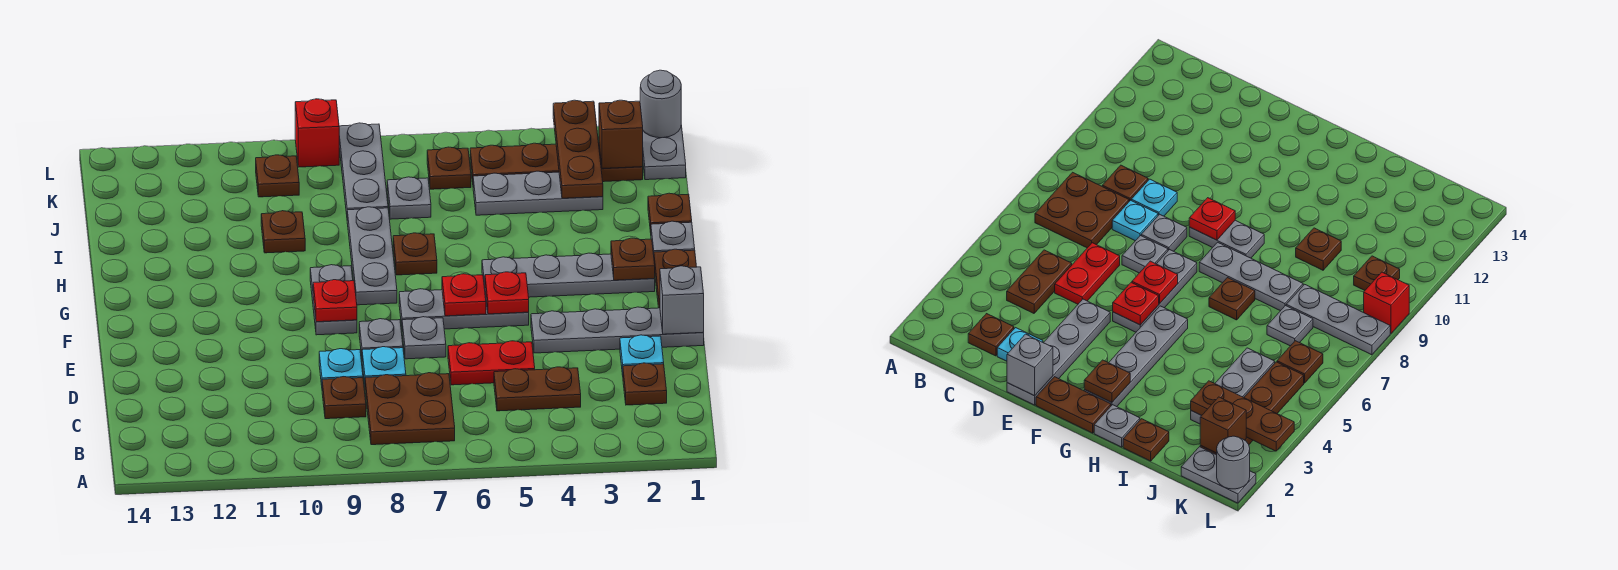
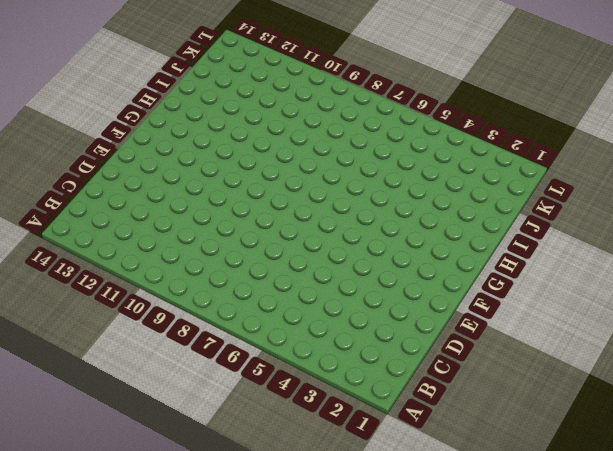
none -> brown 2x2 plate [365,373,455,445]
none -> brown 1x1 plate [623,363,667,405]
none -> brown 1x2 plate [494,367,581,411]
none -> brown 1x1 plate [322,377,366,419]

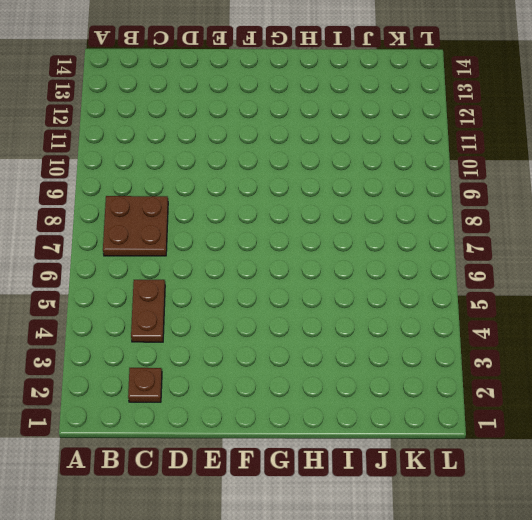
none -> brown 1x1 plate [322,377,366,419]
none -> cyan 1x1 plate [620,335,664,375]
none -> red 1x2 plate [448,341,535,385]
none -> cyan 1x1 plate [362,347,406,384]

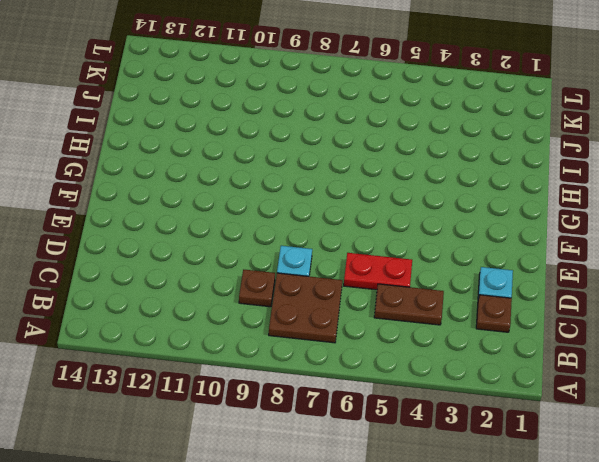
none -> cyan 1x1 plate [319,349,363,385]
none -> grey 1x4 plate [531,307,704,353]
none -> grey 1x1 plate [402,317,446,359]
none -> grey 1x1 plate [359,319,403,356]

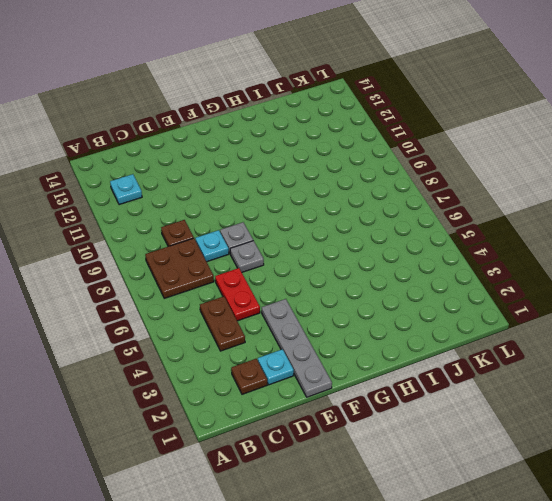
cyan 1x1 plate [110,174,142,205] -> cyan 1x1 plate moved to [319,349,363,385]
none -> brown 1x2 plate [654,249,697,308]
none -> grey 1x3 plate [399,288,529,329]
none -> grey 1x2 plate [310,265,357,335]
none -> grey 1x4 plate [482,253,655,297]

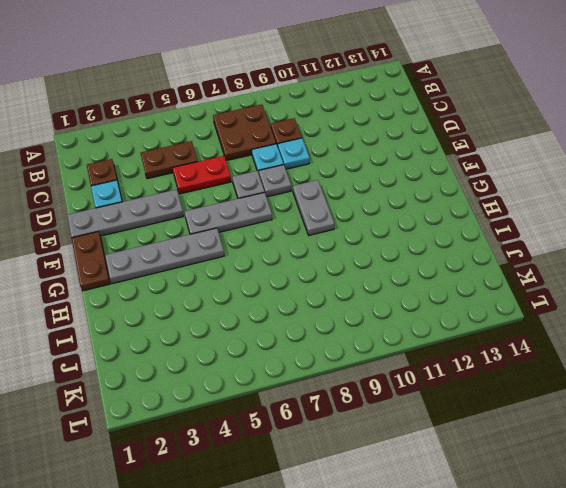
none -> grey 1x3 plate [347,207,397,305]
none -> grey 1x1 plate [651,221,695,254]
none -> brown 1x1 plate [393,233,437,275]
none -> brown 1x1 plate [648,193,692,232]

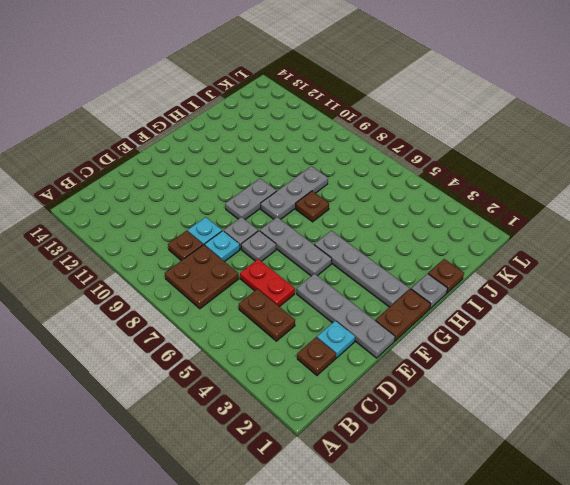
none -> brown 1x1 plate [261,211,305,253]
none -> grey 1x3 plate [473,171,603,215]
none -> grey 1x1 plate [387,177,431,219]
none -> grey 1x3 plate [339,123,388,214]

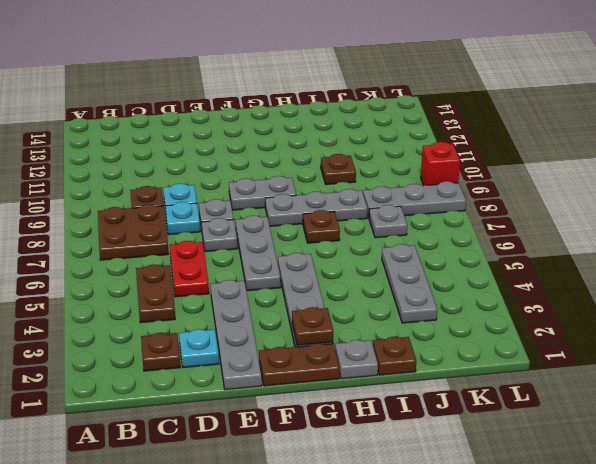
none -> grey 1x2 plate [643,125,686,180]
none -> brown 1x4 plate [470,142,643,182]
none -> brown 1x1 plate [427,147,471,189]
none -> brown 1x1 plate [256,155,299,197]

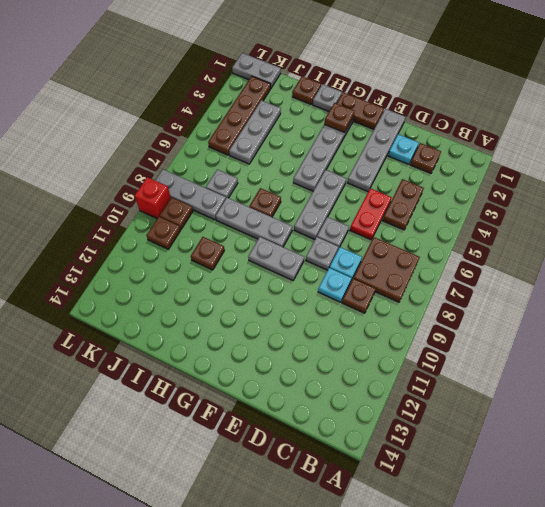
brown 1x1 plate [160,197,193,229] -> brown 1x1 plate moved to [427,147,471,189]
none -> grey 1x1 brick [660,266,704,334]
none -> red 1x1 plate [485,272,529,314]
none -> red 1x1 plate [442,274,486,316]
none -> red 1x1 plate [313,280,357,322]

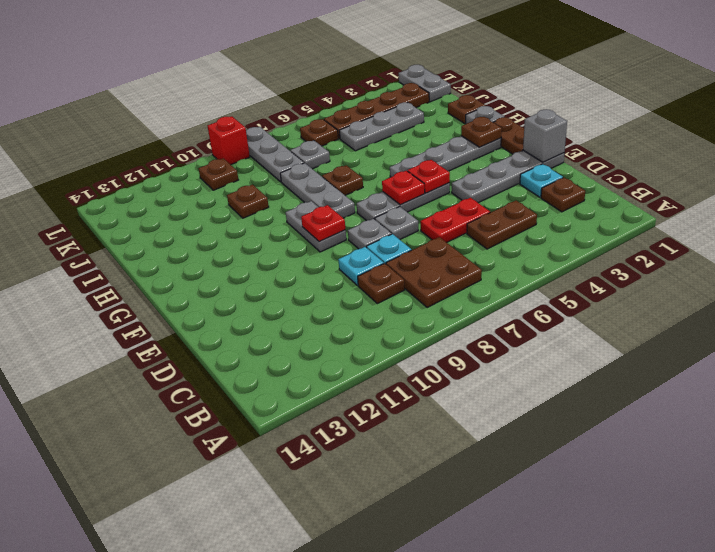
none -> brown 1x3 plate [553,100,603,198]
none -> brown 1x1 brick [599,100,643,169]
none -> grey 1x1 round brick [640,70,681,138]

